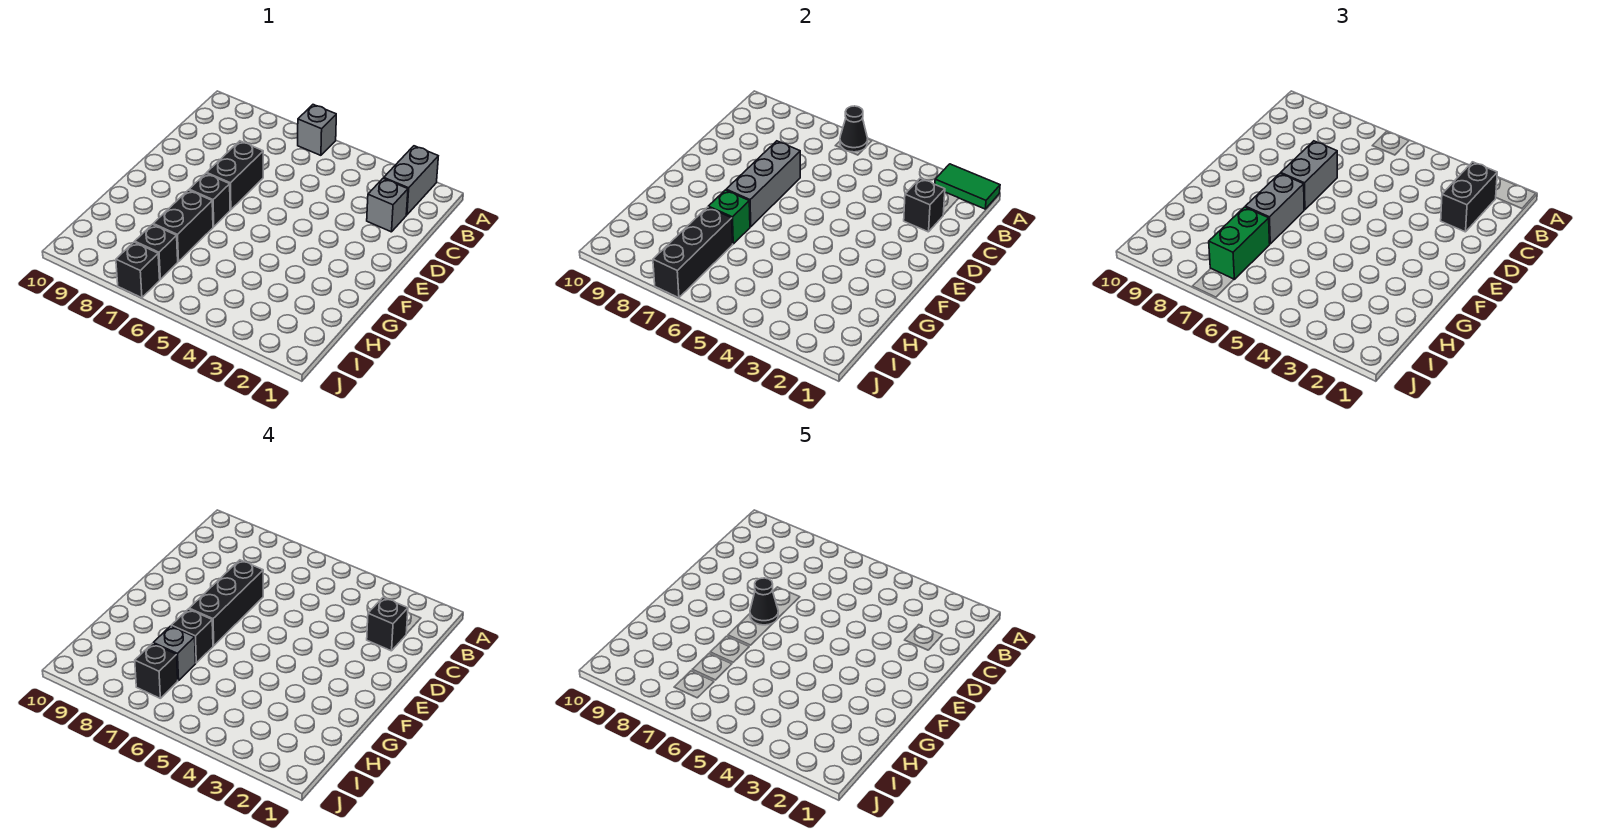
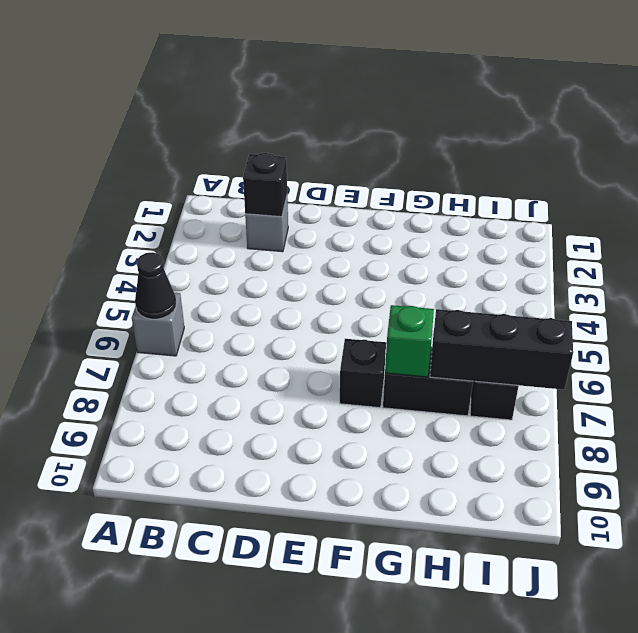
none -> grey 1x2 brick [384,146,438,215]
none -> black 1x2 brick [207,141,263,210]
none -> black 1x1 brick [116,242,160,298]

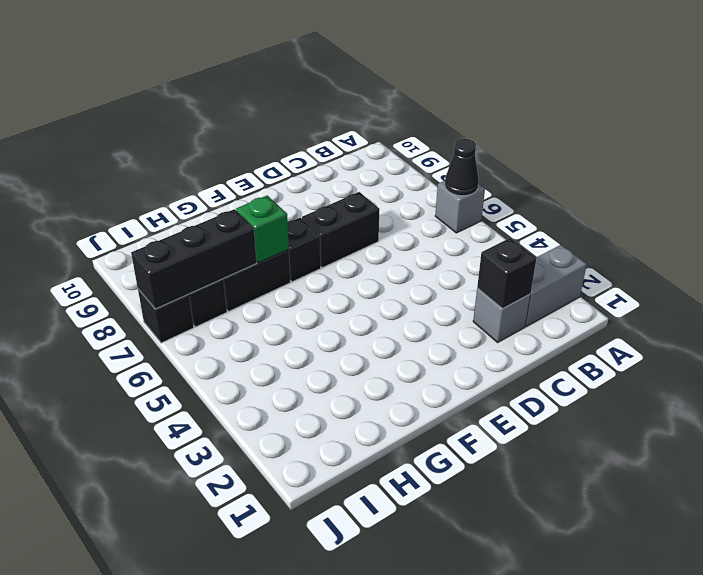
none -> green 1x2 tile [935,164,1000,209]
none -> grey 1x3 brick [726,141,800,227]
none -> black 1x2 brick [1441,162,1497,232]

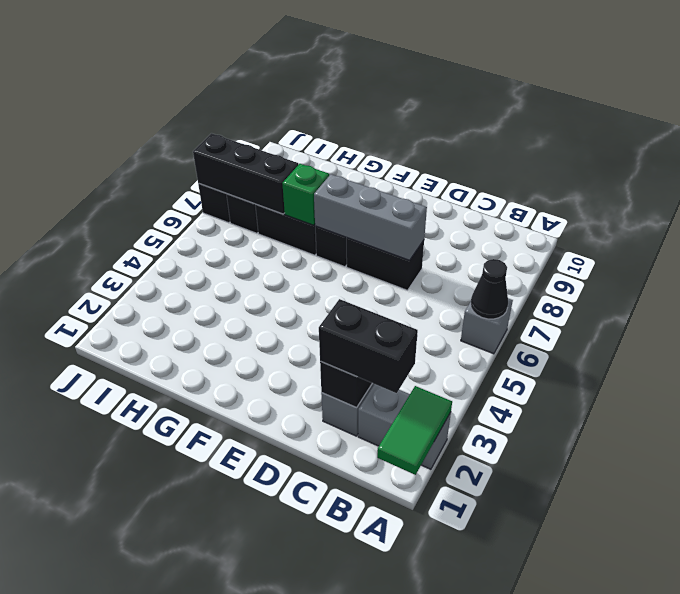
none -> grey 1x2 brick [1281,141,1337,210]
none -> grey 1x2 brick [1245,173,1304,244]
none -> green 1x2 brick [1209,207,1270,279]

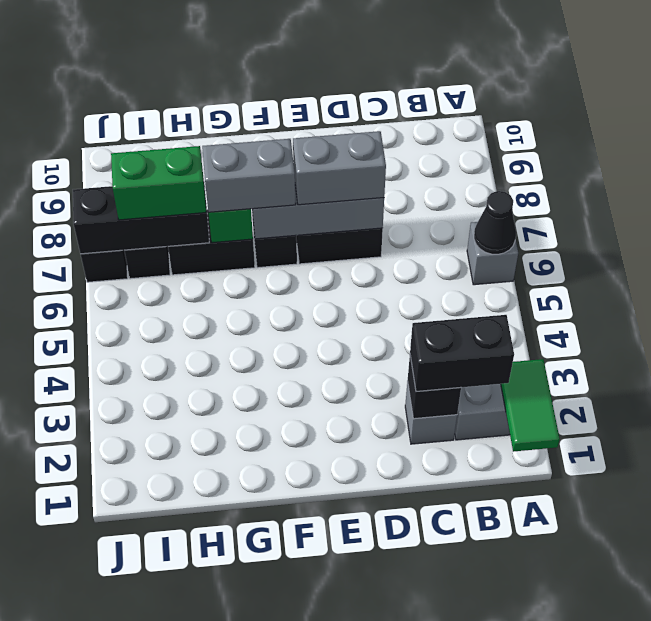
none -> black 1x1 brick [367,597,408,651]
none -> black 1x3 brick [189,560,263,646]
none -> black 1x1 brick [171,609,213,663]

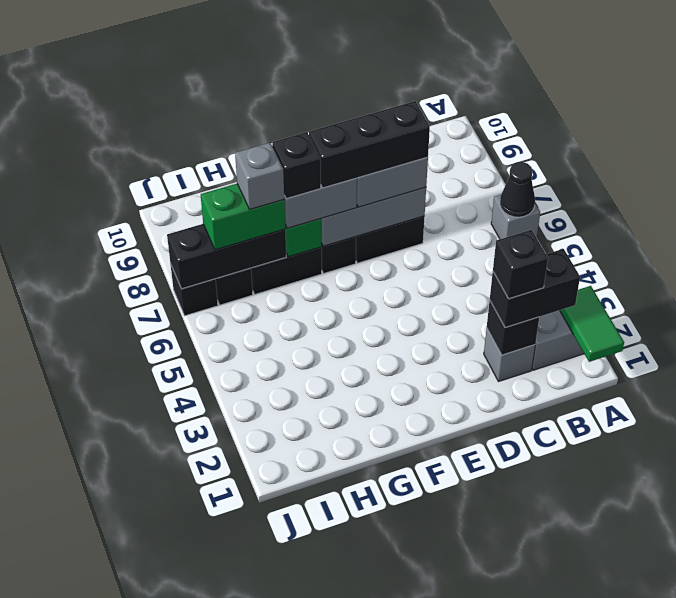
none -> black 1x1 brick [135,643,178,698]
none -> black 1x1 cone [750,578,778,625]

